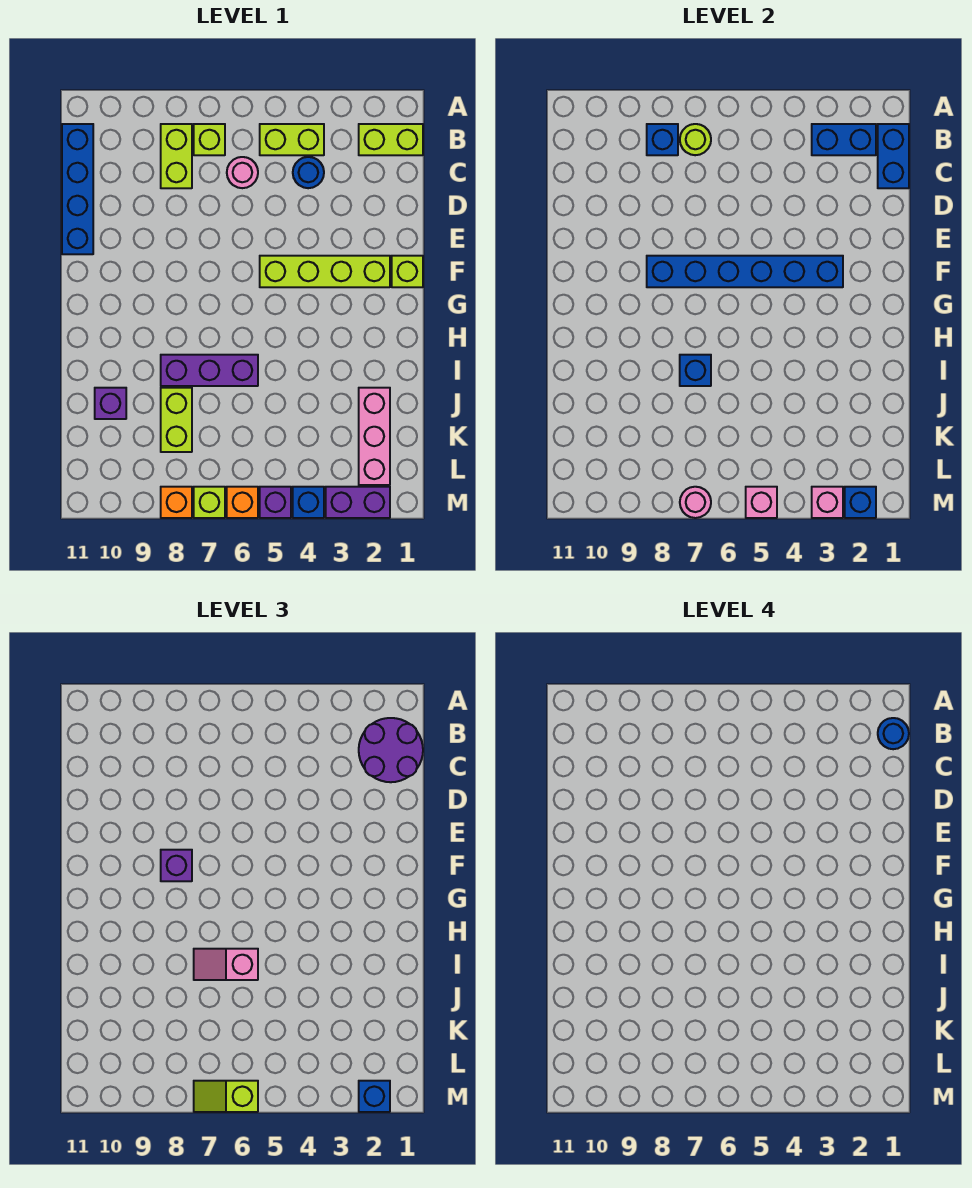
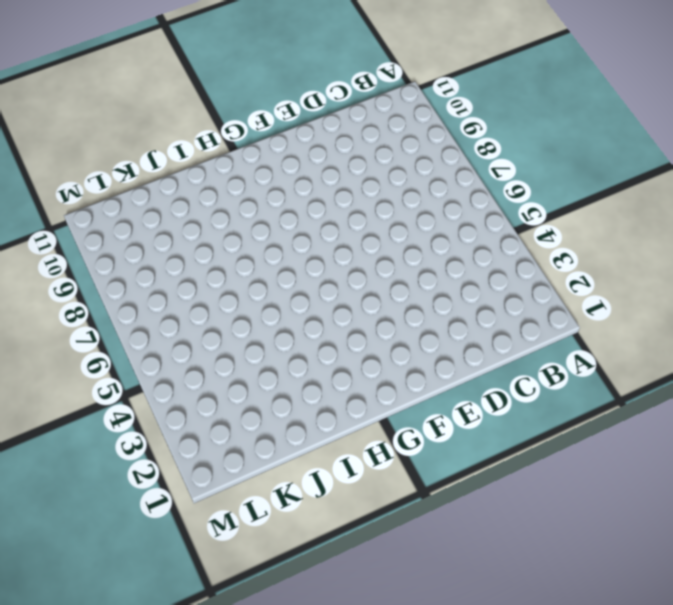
none -> lime 1x2 brick [359,124,423,155]
none -> lime 1x2 brick [260,124,324,155]
none -> lime 1x1 brick [194,124,225,155]
none -> lime 1x2 brick [161,124,192,188]

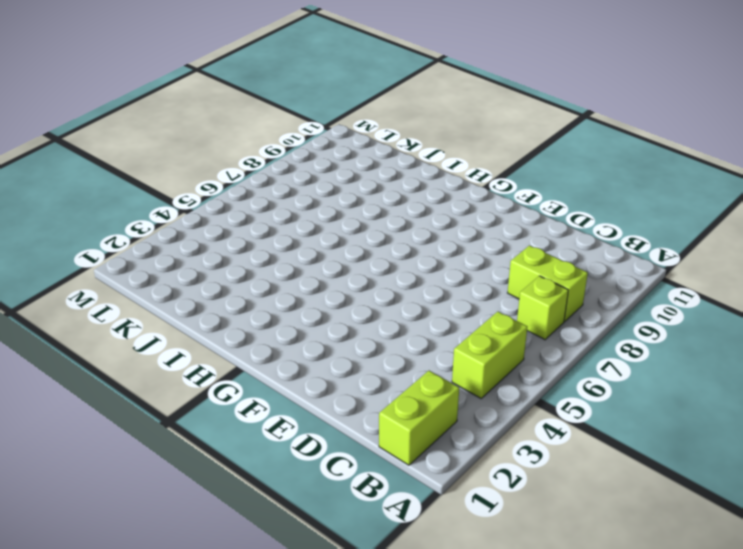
none -> blue 1x4 brick [62,124,93,254]
none -> blue 1x1 round brick [293,157,324,188]
none -> pink 1x1 round brick [227,157,258,188]
none -> lime 1x1 brick [392,256,423,287]

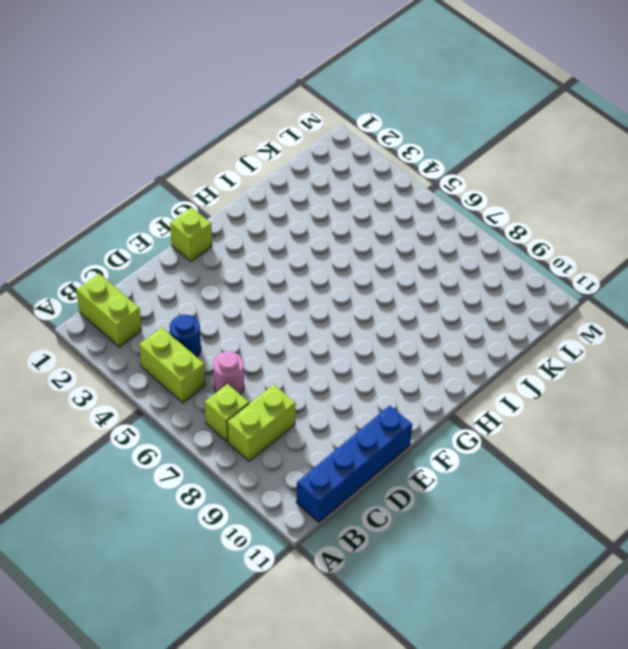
none -> lime 1x4 brick [260,256,390,287]
none -> purple 1x3 brick [161,355,258,386]
none -> pink 1x3 brick [359,388,390,485]
none -> lime 1x2 brick [161,388,192,452]

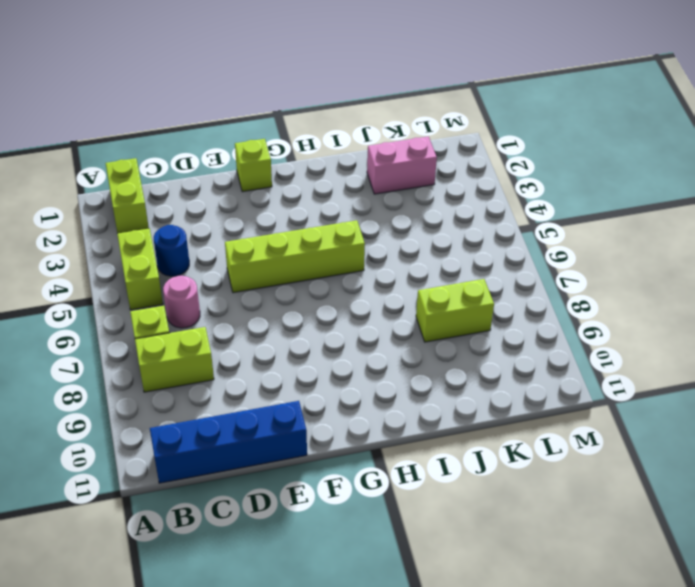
lime 1x4 brick [225,220,365,293] -> lime 1x4 brick turned to [260,256,390,287]
pink 1x2 brick [367,137,437,194] -> pink 1x3 brick [359,388,390,485]
none -> purple 1x3 brick [161,355,258,386]
none -> purple 1x1 brick [95,388,126,419]
none -> purple 1x2 brick [326,487,390,518]
none -> blue 1x1 brick [293,487,324,518]

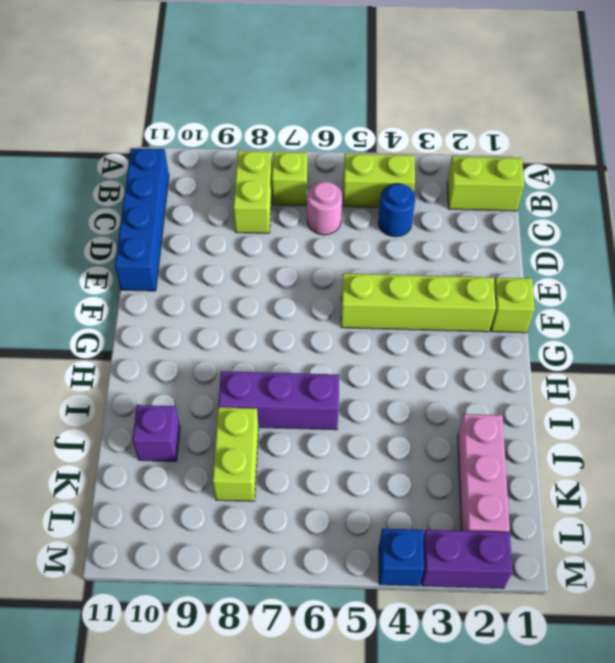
none -> purple 1x1 brick [260,487,291,518]
none -> orange 1x1 brick [227,487,258,518]
none -> lime 1x1 brick [194,487,225,518]
none -> orange 1x1 brick [161,487,192,518]

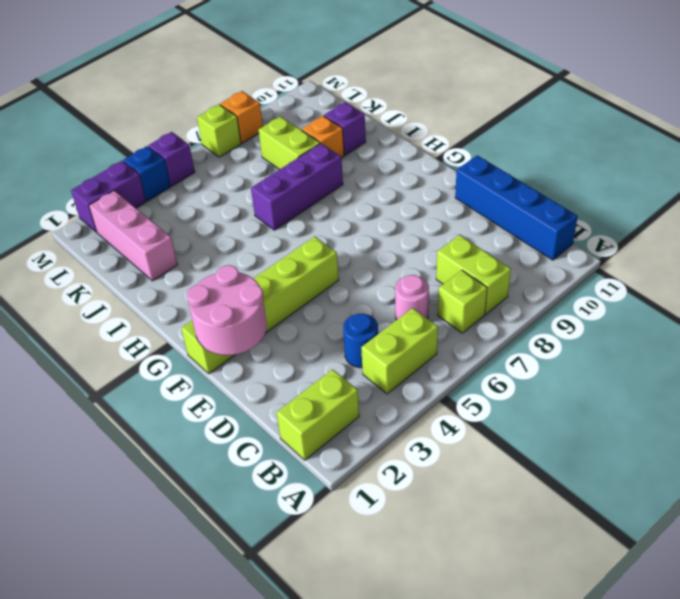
pink 2x2 round brick [187,265,267,355] -> none
orange 1x1 brick [302,116,344,158] -> orange 1x1 brick moved to [227,487,258,518]
none -> blue 1x2 brick [878,124,909,188]
none -> blue 1x2 brick [812,124,876,155]
none -> lime 1x1 round brick [680,124,711,155]
none -> blue 1x1 brick [647,124,678,155]

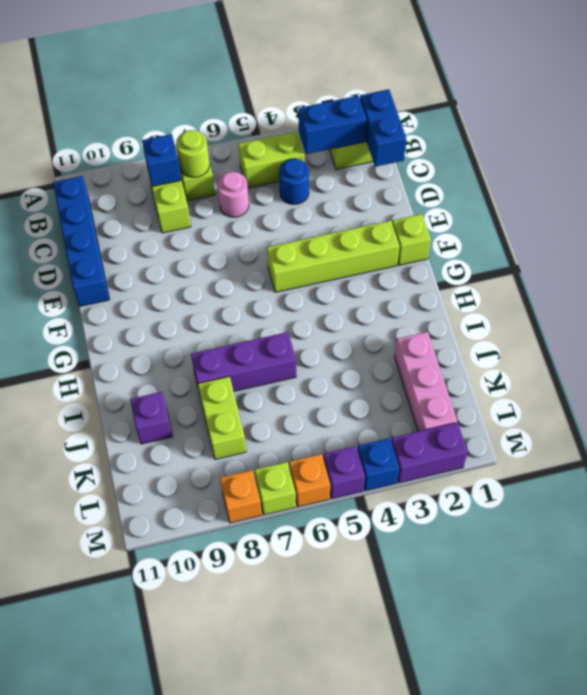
none -> blue 1x6 brick [647,256,843,287]
none -> blue 1x1 brick [680,355,711,386]
none -> blue 1x1 brick [845,487,876,518]
none -> pink 1x1 brick [812,487,843,518]

